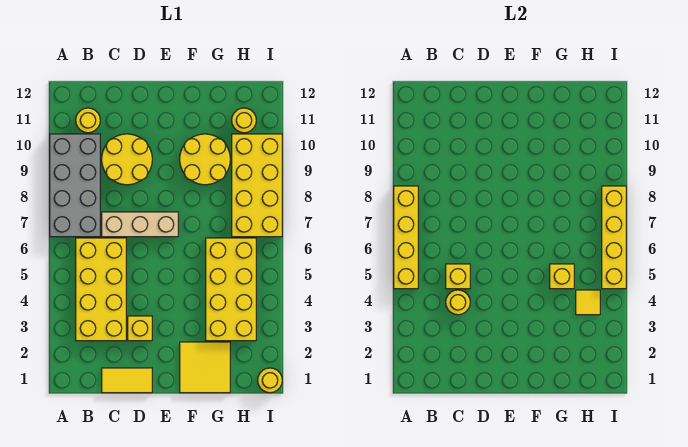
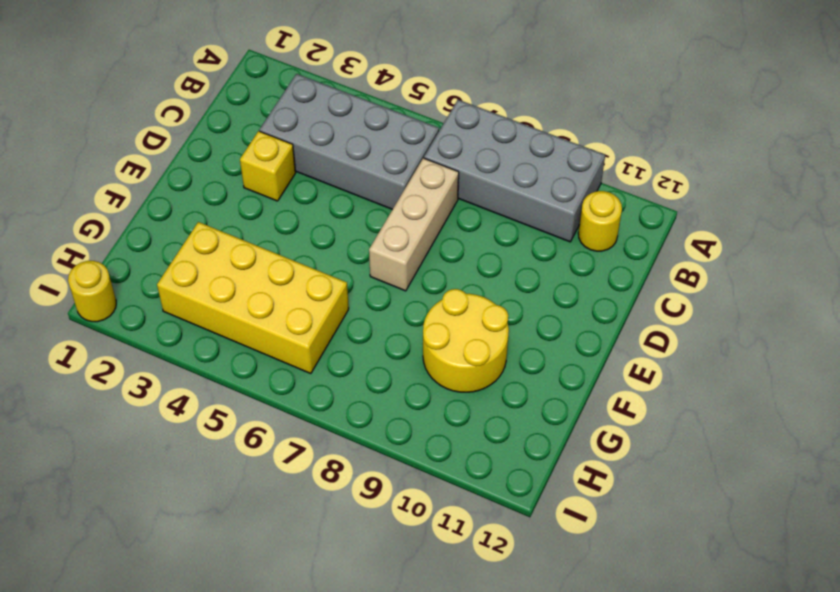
grey 2x4 brick [259,74,439,209] -> yellow 2x4 brick [76,238,126,341]
none -> yellow 1x2 tile [102,368,152,393]
none -> yellow 2x2 round brick [102,134,152,185]
none -> yellow 2x2 tile [180,342,230,393]

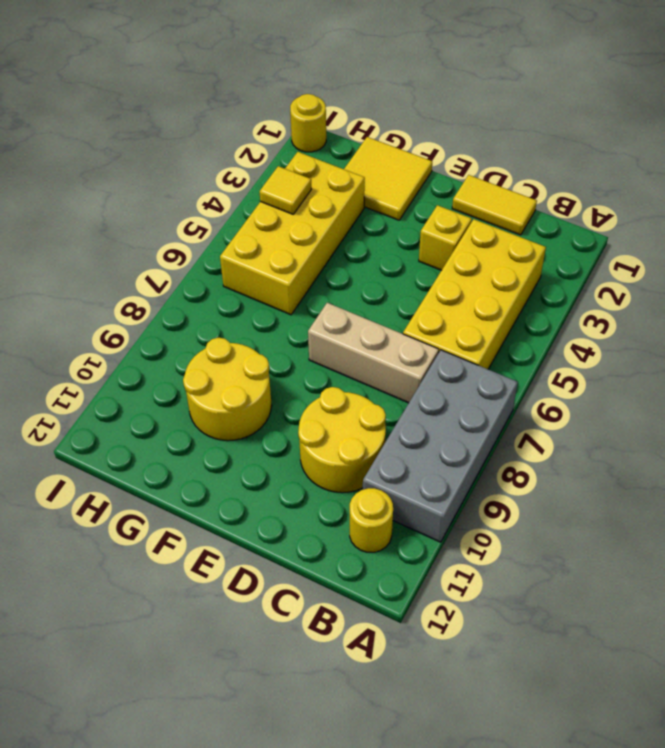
none -> yellow 2x4 brick [232,134,282,237]
none -> yellow 1x1 round brick [232,108,256,133]
none -> yellow 1x4 brick [394,186,418,289]

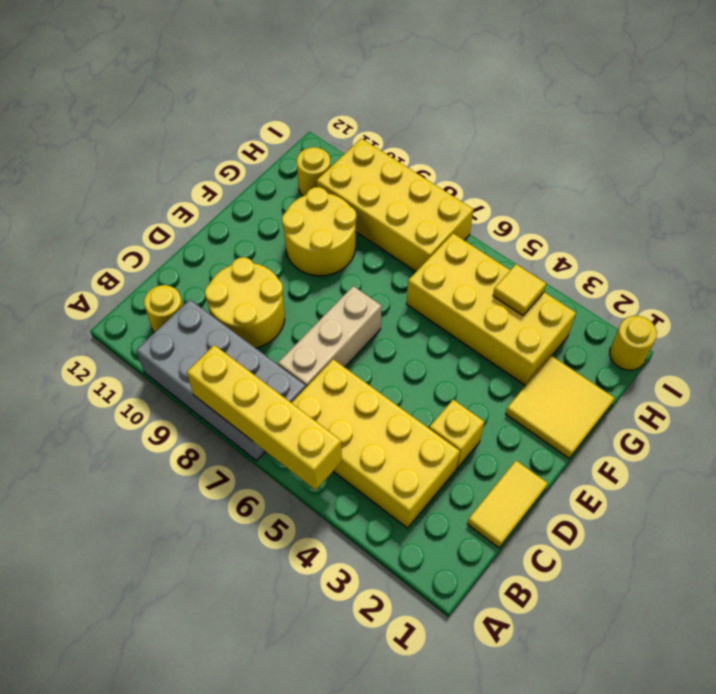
none -> yellow 1x1 round brick [446,290,470,315]
none -> yellow 1x1 brick [446,264,470,289]
none -> yellow 1x1 brick [550,264,574,289]

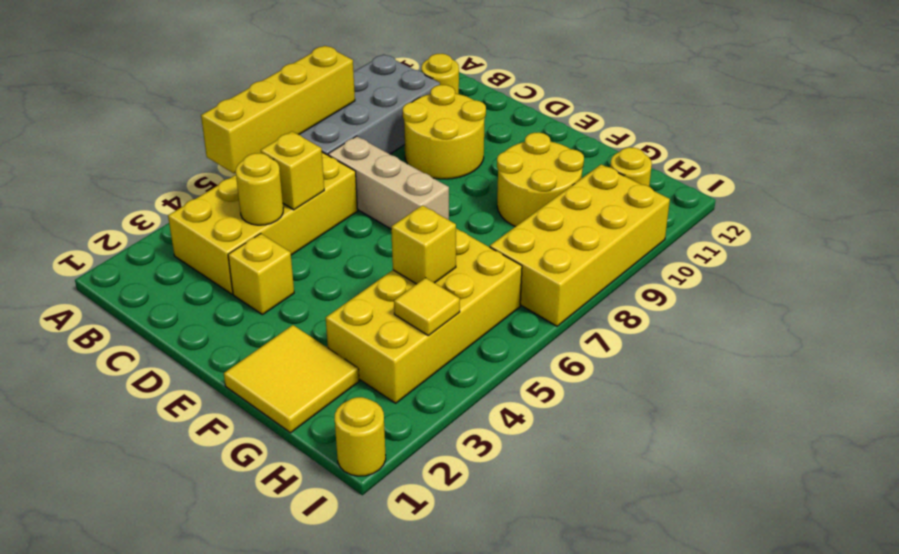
none -> yellow 1x2 tile [102,368,152,393]
none -> yellow 1x4 brick [602,186,626,289]

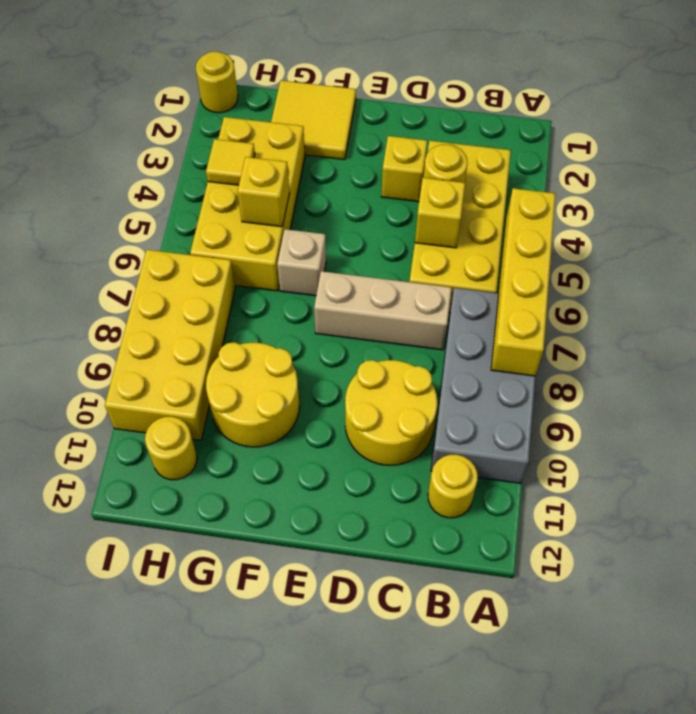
tan 1x1 brick [277,229,326,296] -> none
none -> yellow 1x2 tile [102,368,152,393]
none -> yellow 1x4 brick [602,186,626,289]

